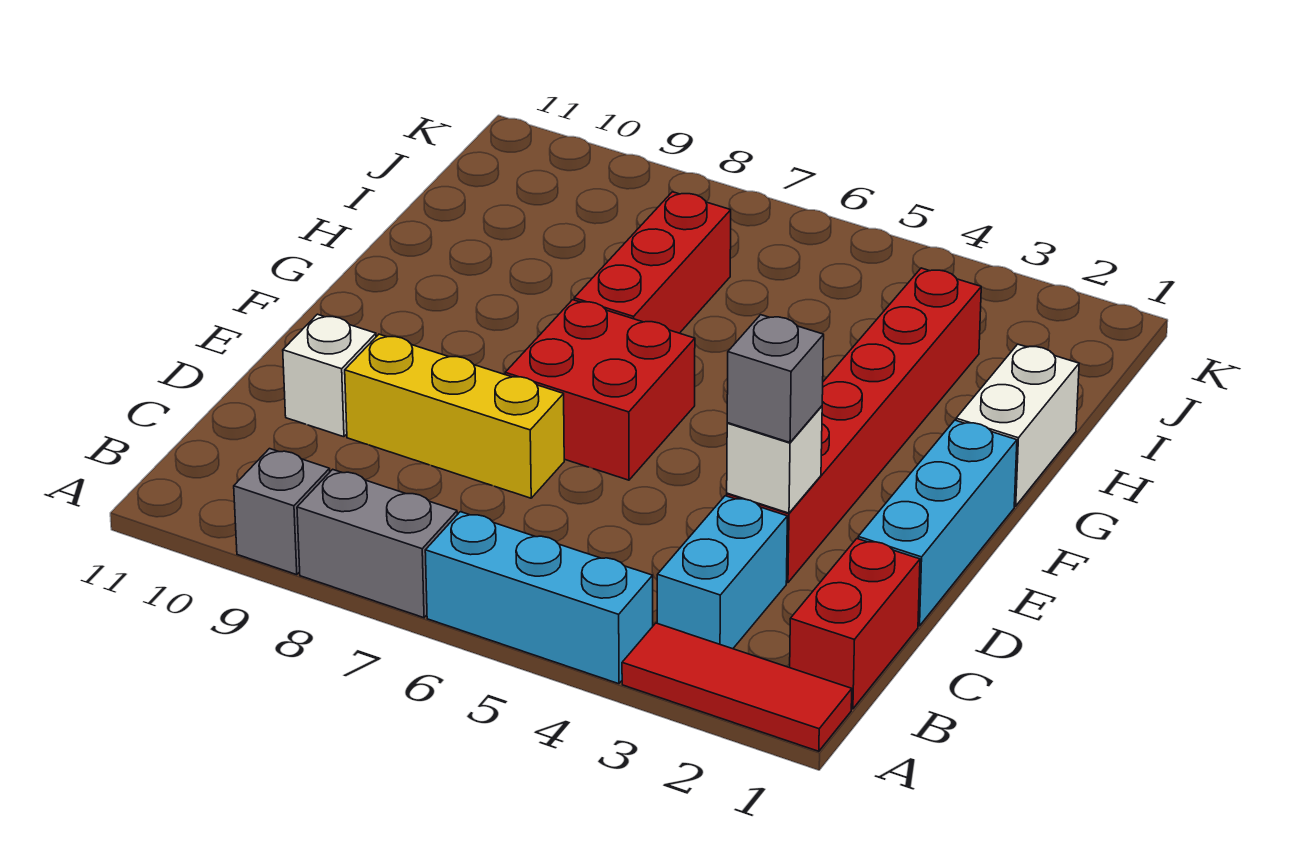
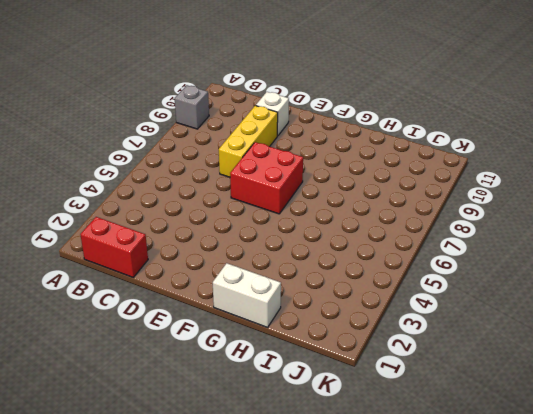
none -> red 1x3 tile [622,623,852,751]
none -> cyan 1x3 brick [425,512,653,684]
none -> grey 1x2 brick [297,469,457,618]

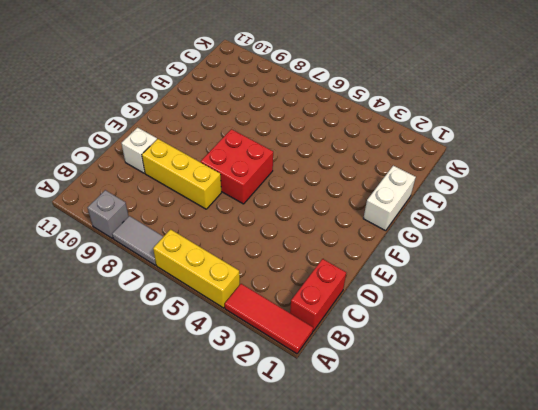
yellow 1x3 brick [153,229,240,308] -> cyan 1x3 brick [425,512,653,684]
grey 1x2 tile [112,216,164,265] -> grey 1x2 brick [297,469,457,618]
none -> cyan 1x2 brick [657,496,787,649]
none -> cyan 1x3 brick [858,420,1017,626]
none -> red 1x6 brick [727,268,981,583]

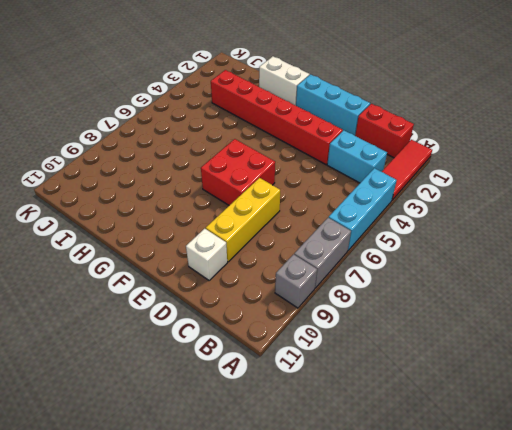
none -> red 1x3 brick [574,192,731,333]
none -> white 1x1 brick [727,406,822,513]
none -> grey 1x1 brick [727,315,824,442]

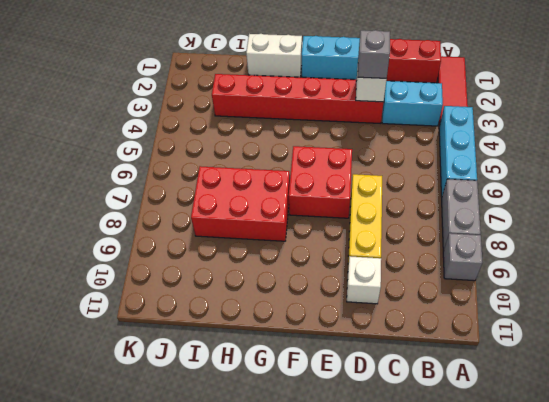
red 2x3 brick [191,166,290,241] -> red 1x3 brick [574,192,731,333]

